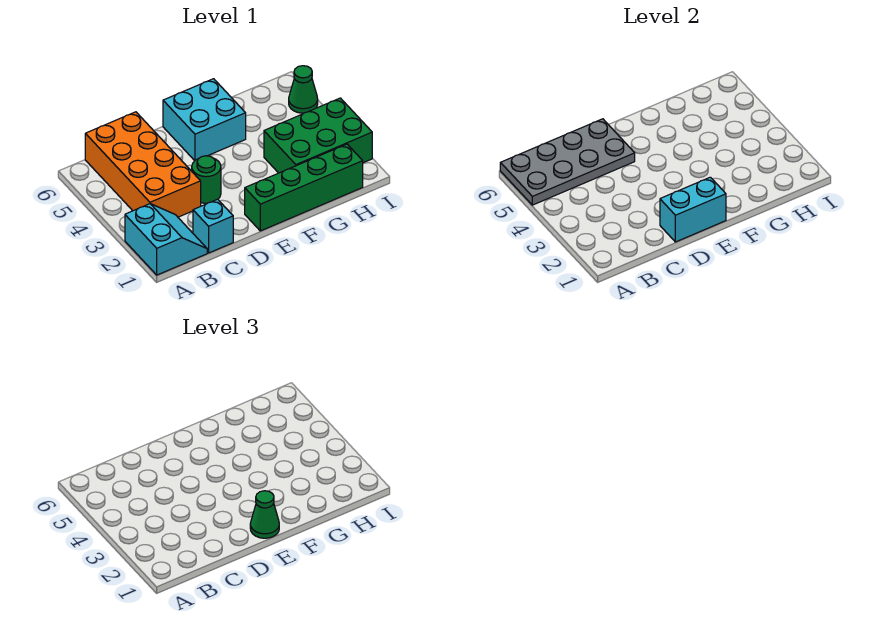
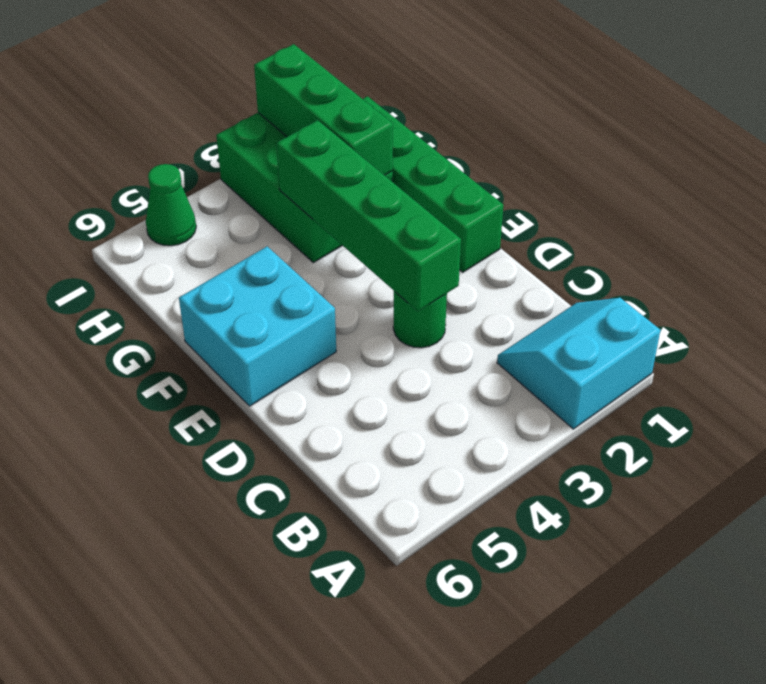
green 1x4 brick [276,120,461,311] -> none
green 1x3 brick [254,44,393,175] -> none
none -> orange 2x4 brick [85,112,201,217]
none -> cyan 1x1 brick [193,199,233,253]

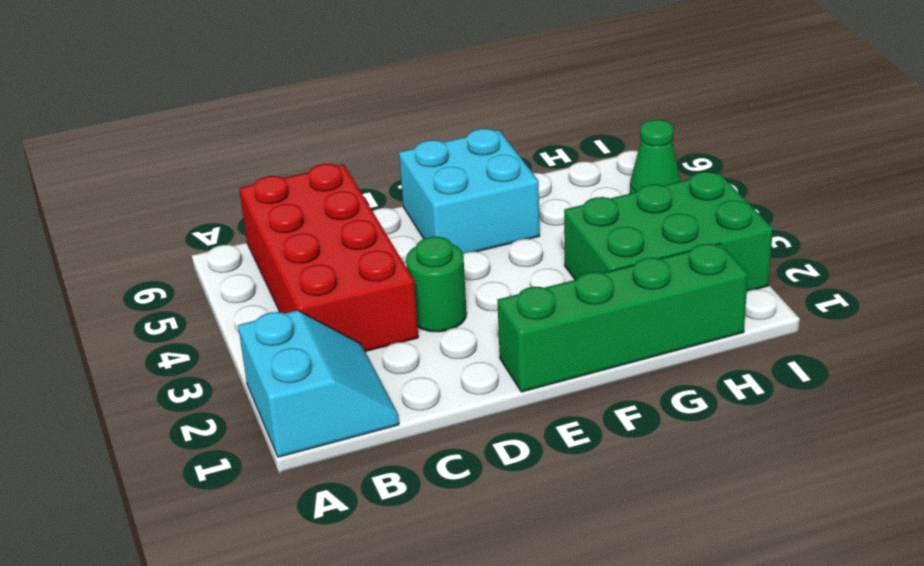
red 2x4 brick [239,164,418,352] -> orange 2x4 brick [85,112,201,217]
none -> cyan 1x1 brick [193,199,233,253]
none -> grey 2x4 plate [500,119,635,205]

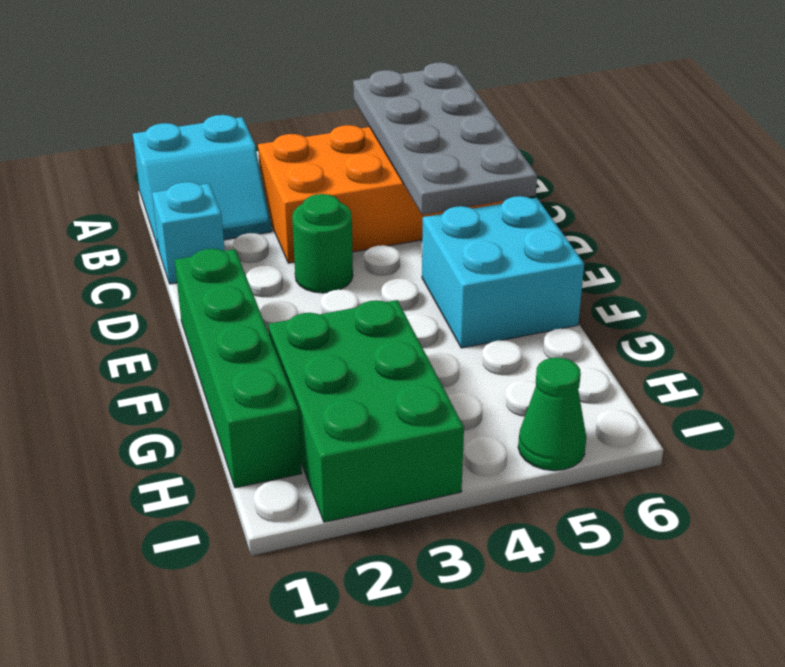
none -> cyan 1x2 brick [660,177,726,242]
none -> green 1x1 cone [250,491,279,538]

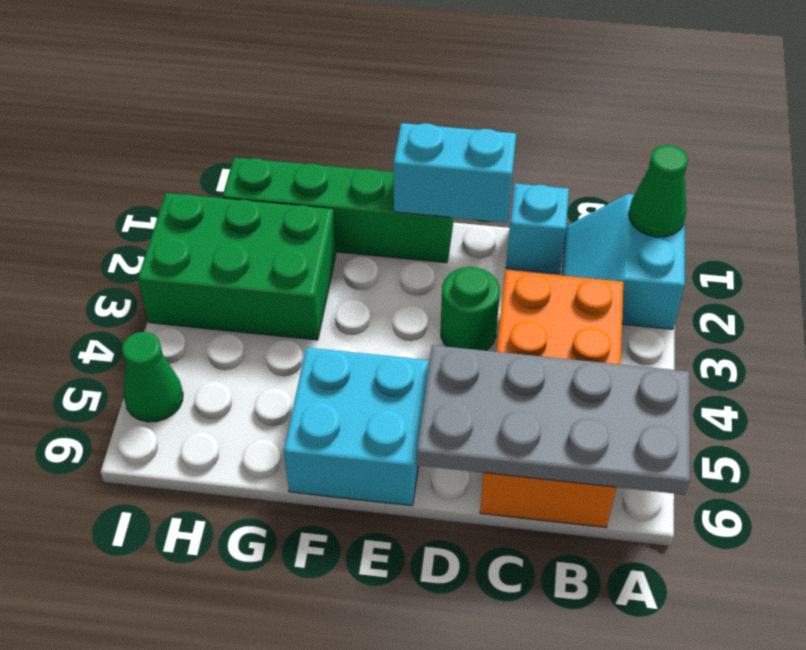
green 1x1 cone [629,145,688,237] -> green 1x1 cone moved to [250,491,279,538]

